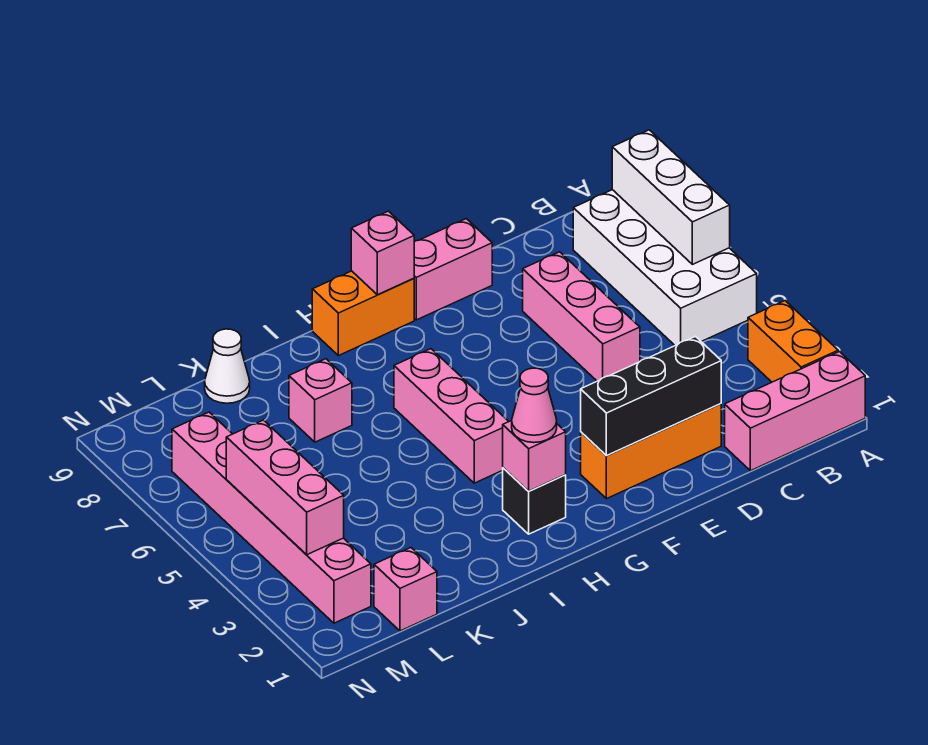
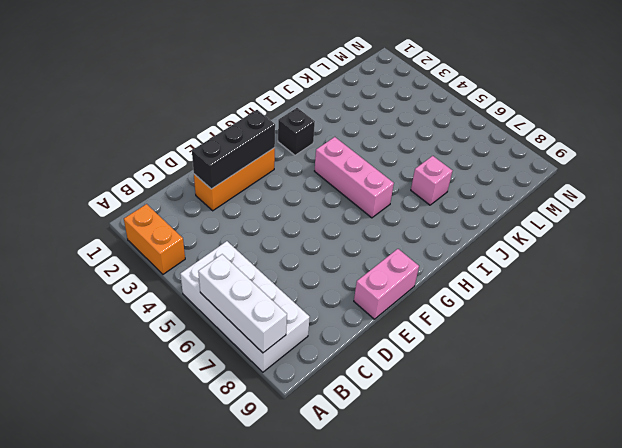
none -> pink 1x3 brick [725,352,865,471]
none -> pink 1x3 brick [523,252,640,381]
none -> orange 1x2 brick [312,271,414,356]

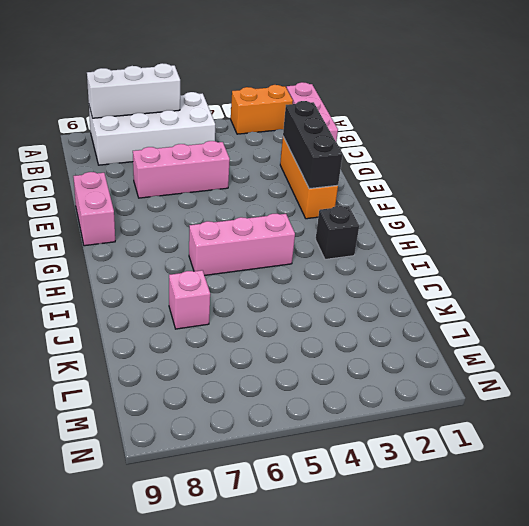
none -> orange 1x2 brick [312,271,414,356]
none -> white 1x1 cone [205,329,250,403]
none -> pink 1x1 brick [374,548,437,631]

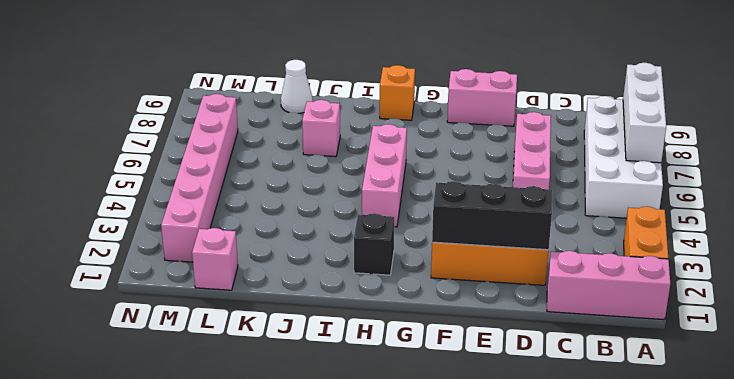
orange 1x1 brick [380,65,415,120] -> orange 1x2 brick [312,271,414,356]
none -> pink 1x1 brick [351,211,414,295]
none -> pink 1x1 brick [503,420,566,491]
none -> pink 1x3 brick [226,420,344,555]

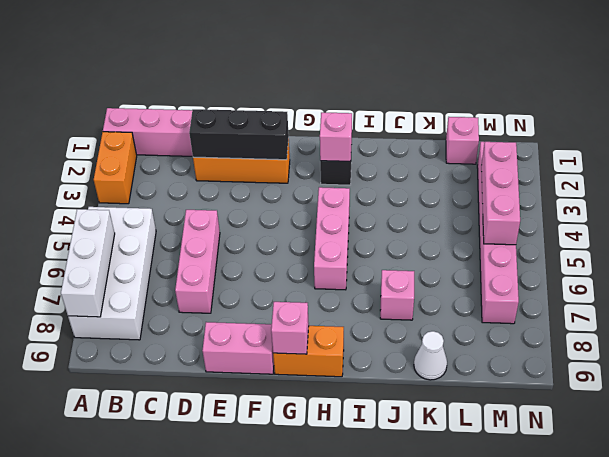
none -> pink 1x1 cone [512,368,557,443]

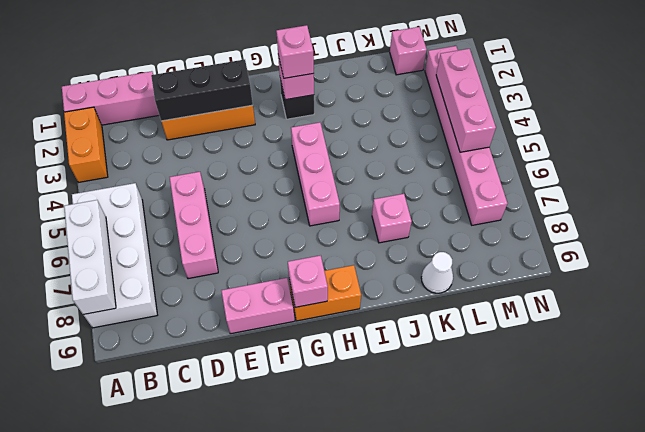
pink 1x1 brick [276,25,314,78] -> pink 1x1 cone [512,368,557,443]

